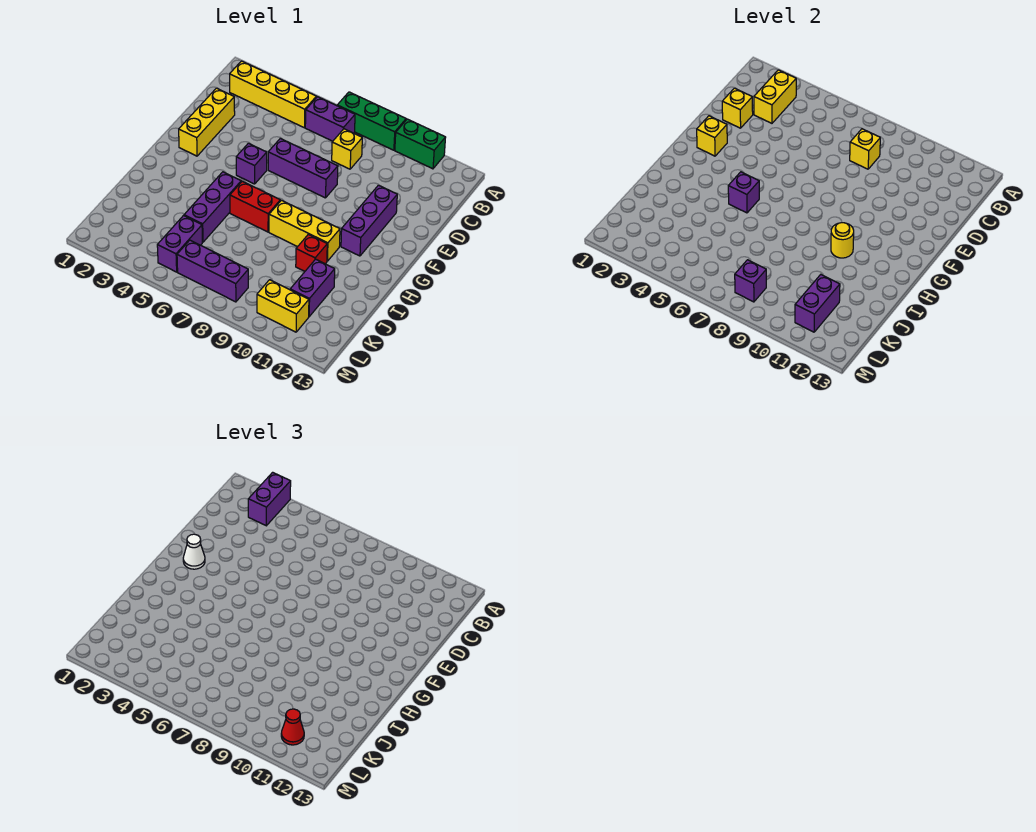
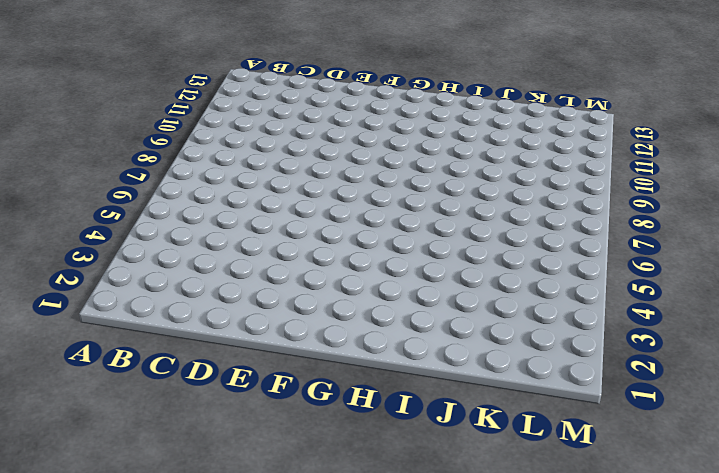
none -> green 1x3 brick [337,92,406,150]
none -> green 1x2 brick [395,119,446,169]
none -> yellow 1x4 brick [230,61,316,128]

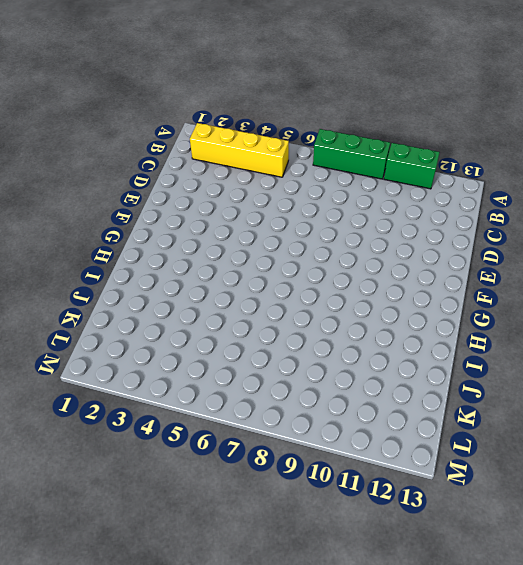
none -> purple 1x2 brick [305,97,355,141]
none -> yellow 1x1 brick [332,129,362,169]
none -> yellow 1x3 brick [179,88,235,156]

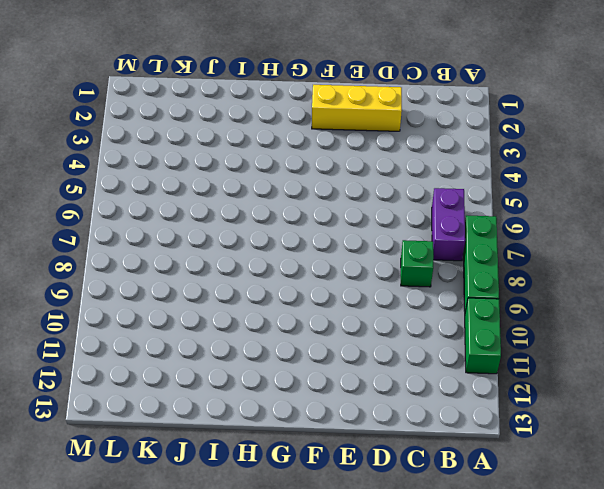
green 1x1 brick [401,240,433,287] -> yellow 1x1 brick [332,129,362,169]
none -> yellow 1x4 brick [230,61,316,128]
none -> purple 1x3 brick [268,138,338,198]
none -> purple 1x3 brick [341,185,397,256]

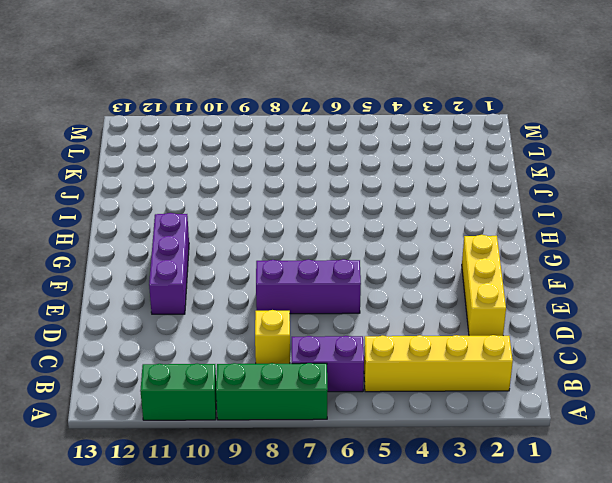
none -> purple 1x1 brick [236,143,267,184]
none -> purple 1x3 brick [184,172,241,242]
none -> red 1x2 brick [230,181,280,232]

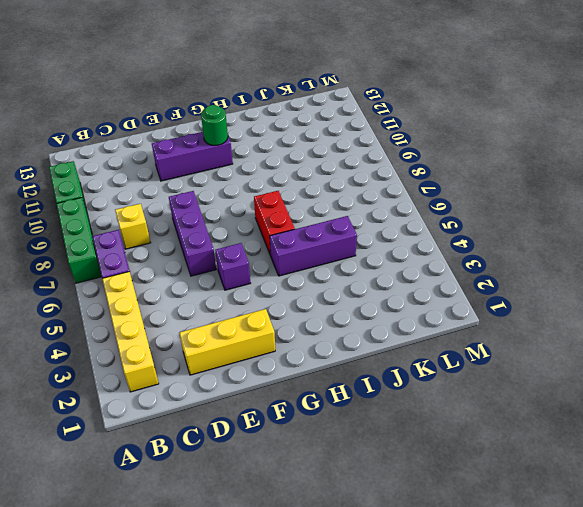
green 1x1 round brick [201,105,228,145] -> none
none -> yellow 1x3 brick [269,200,340,261]
none -> red 1x1 brick [296,234,327,271]
none -> purple 1x2 brick [290,259,335,317]

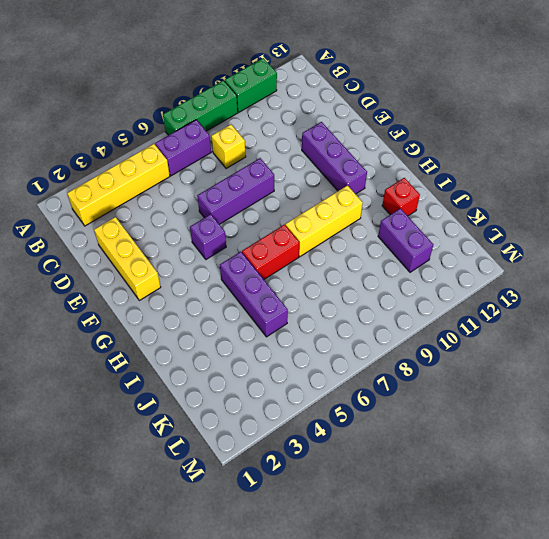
red 1x1 brick [382,178,420,216] -> red 1x1 brick moved to [296,234,327,271]
none -> purple 1x2 brick [157,216,202,272]
none -> purple 1x3 brick [177,240,248,302]
none -> yellow 1x2 brick [257,280,309,332]

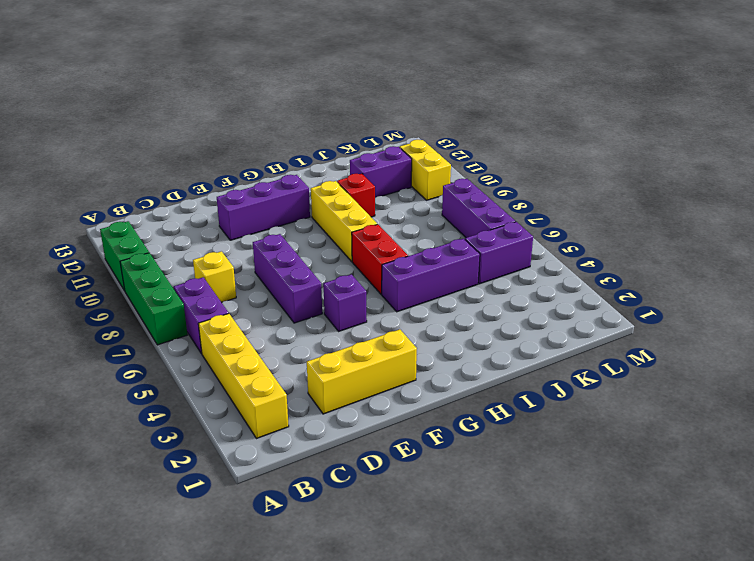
none -> yellow 1x2 brick [754,70,796,123]
none -> yellow 1x1 brick [850,129,880,169]
none -> yellow 1x1 brick [722,88,753,128]

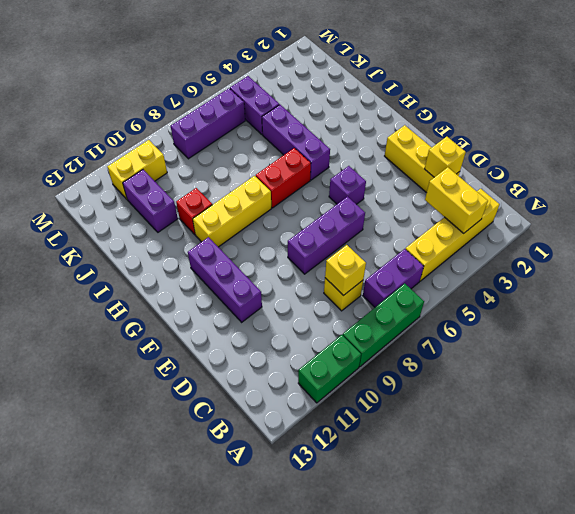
none -> yellow 1x1 brick [697,116,727,156]
none -> purple 1x1 brick [728,172,759,213]
none -> yellow 1x1 round brick [831,223,854,258]

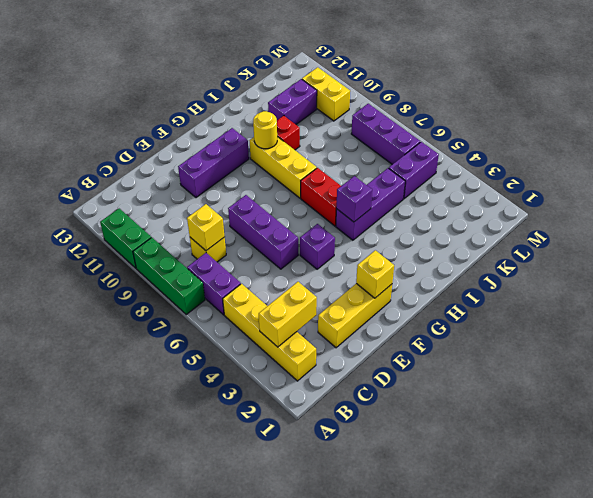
none -> yellow 1x1 brick [722,88,753,128]
none -> purple 1x2 brick [795,275,840,332]
none -> purple 1x1 brick [735,260,766,302]

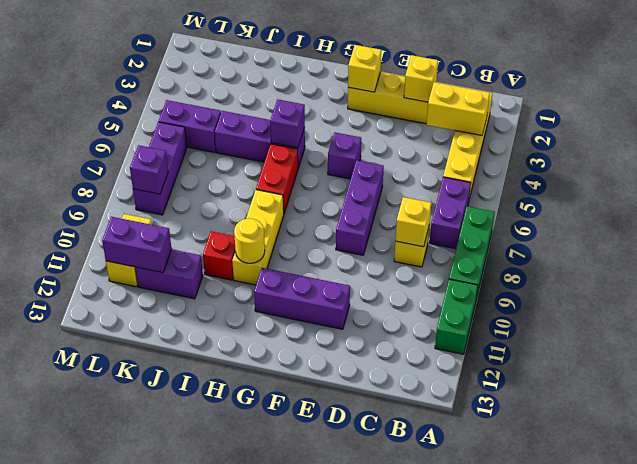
none -> purple 1x2 brick [248,472,291,526]
none -> white 1x1 cone [183,534,205,569]
none -> red 1x1 cone [281,709,304,745]

